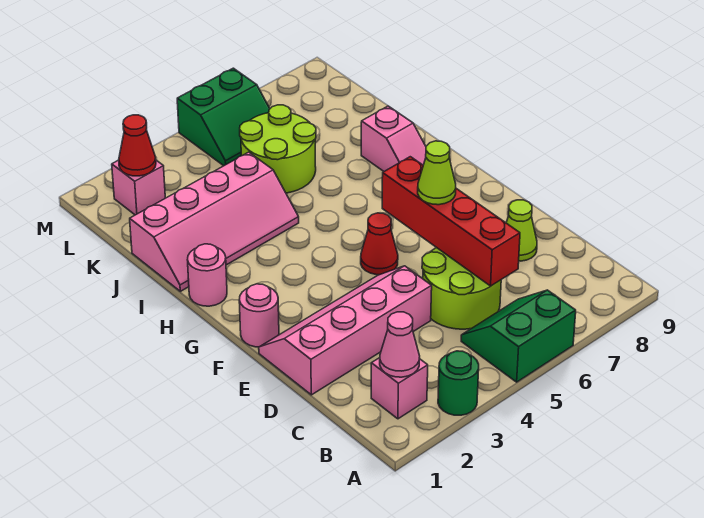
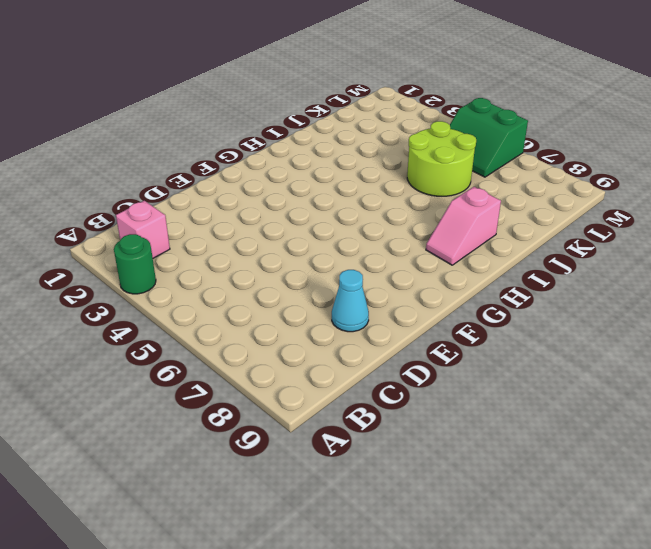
cyan 1x1 cone [332,270,369,332] -> lime 1x1 cone [506,200,537,261]
none -> green 2x2 slope [461,290,576,382]
none -> lime 2x2 round brick [422,247,501,329]
none -> pink 2x4 slope [259,266,432,395]

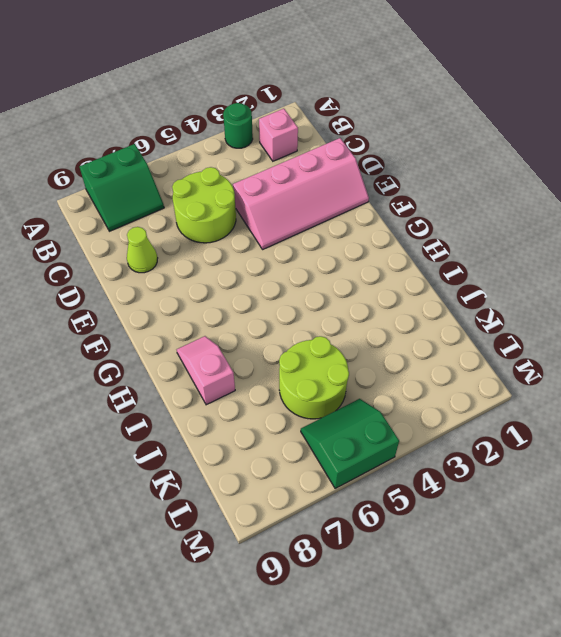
green 2x2 slope [80,144,164,231] -> green 2x2 slope moved to [461,290,576,382]
none -> pink 1x1 round brick [239,284,279,347]
none -> red 1x1 cone [361,213,398,275]
none -> pink 1x1 round brick [187,244,227,306]

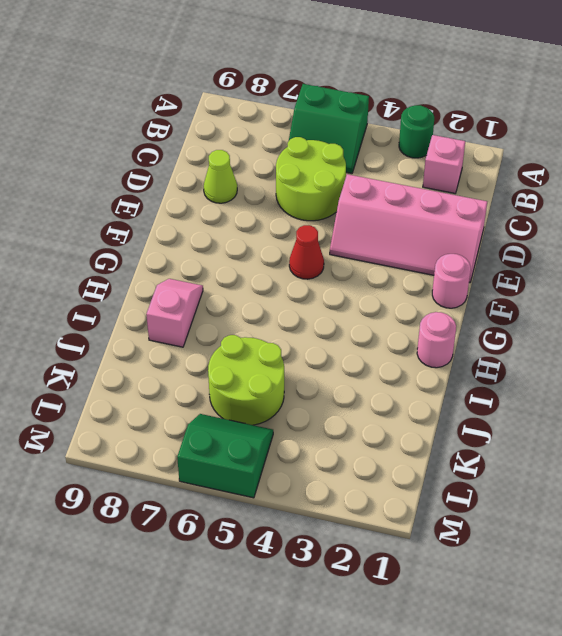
none -> pink 2x4 slope [130,152,299,291]
none -> pink 1x1 brick [112,160,165,215]
none -> pink 1x1 cone [380,312,420,377]

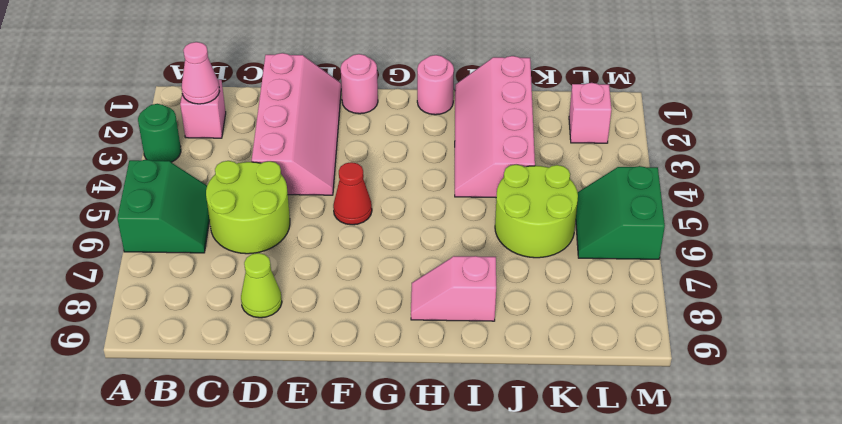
none -> red 1x4 brick [382,157,520,286]
none -> red 1x1 cone [119,115,156,176]
none -> lime 1x1 cone [418,141,456,205]

